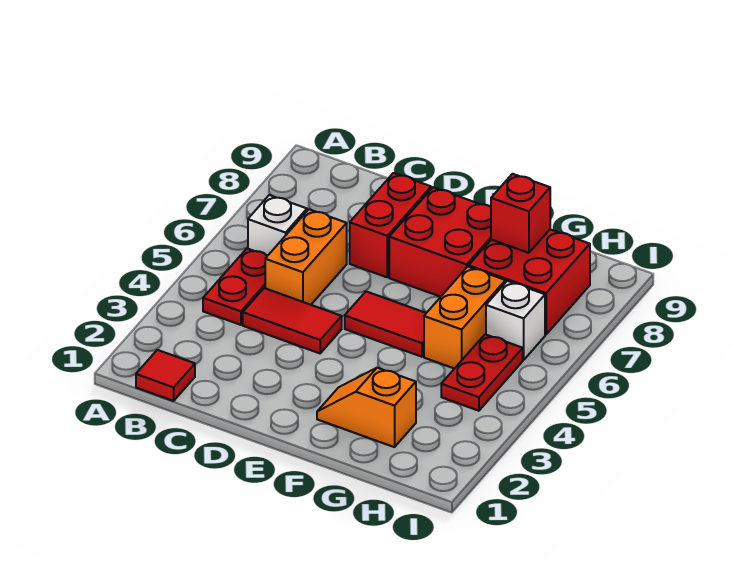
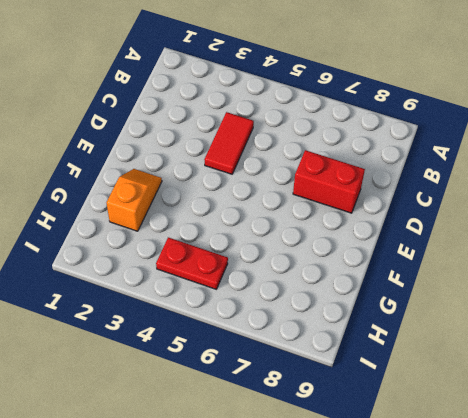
none -> red 1x1 tile [136,350,195,401]
none -> red 1x2 plate [203,249,267,325]
none -> white 1x1 brick [248,195,307,256]

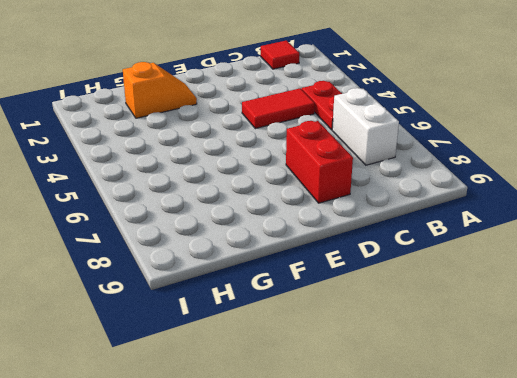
white 1x2 brick [332,88,399,165] -> white 1x1 brick [248,195,307,256]
none -> orange 1x2 brick [265,209,347,305]
none -> red 1x2 tile [345,291,426,357]
none -> red 2x2 brick [389,187,491,297]

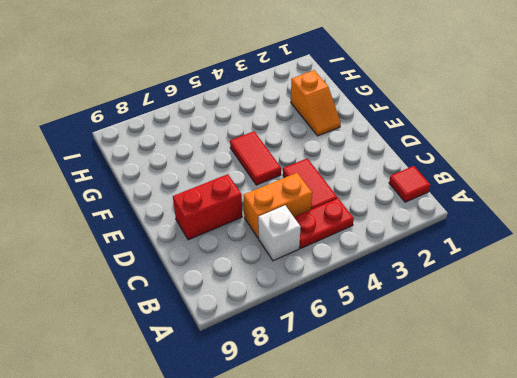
none -> red 2x2 brick [389,187,491,297]
none -> orange 1x2 brick [424,267,505,369]
none -> red 2x2 brick [469,229,590,335]

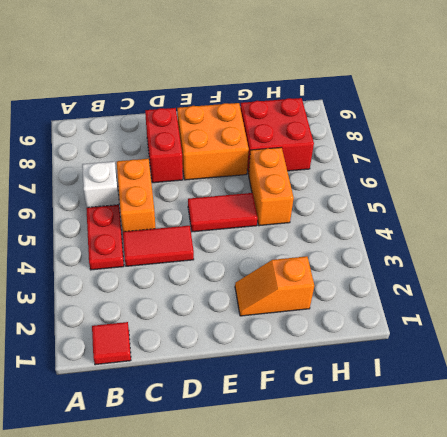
orange 2x2 brick [177,103,249,180] -> red 2x2 brick [389,187,491,297]
none -> red 1x2 plate [441,334,523,411]
none -> white 1x1 brick [486,281,545,360]
none -> red 1x1 brick [491,174,550,253]

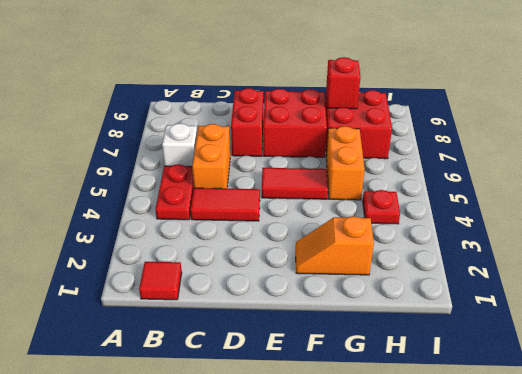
red 1x1 plate [363,190,400,224] -> red 1x2 plate [441,334,523,411]
none -> white 1x1 brick [486,281,545,360]

